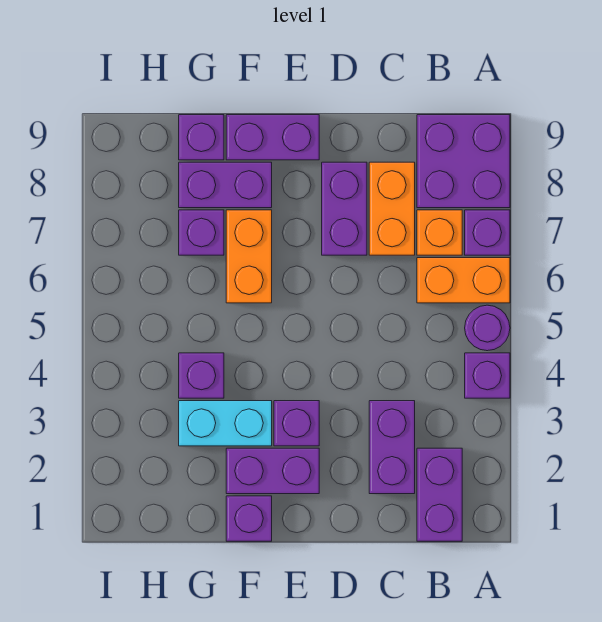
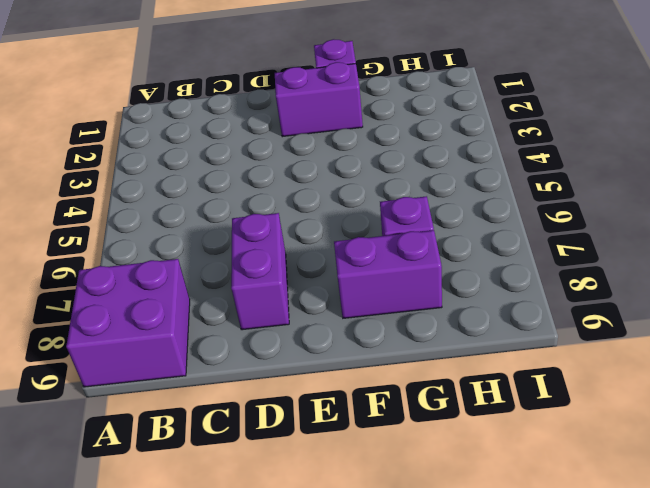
none -> purple 1x1 brick [465,353,510,398]
none -> purple 1x1 round brick [465,305,510,351]
none -> orange 1x2 brick [417,258,510,303]

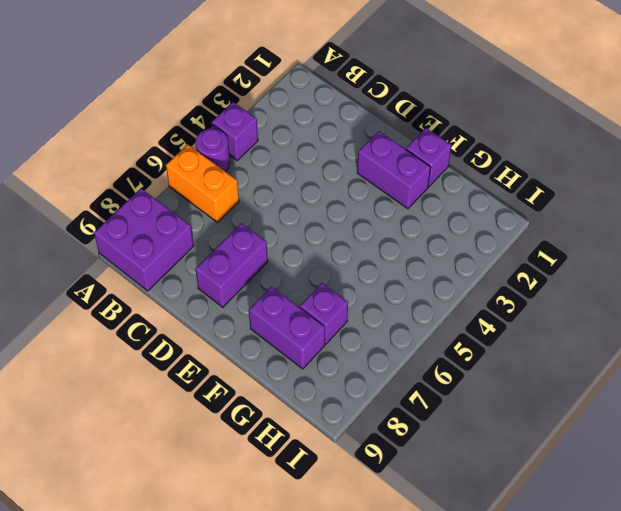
none -> purple 1x1 brick [465,210,510,255]
none -> purple 1x2 brick [417,448,462,541]
none -> orange 1x1 brick [417,210,462,255]

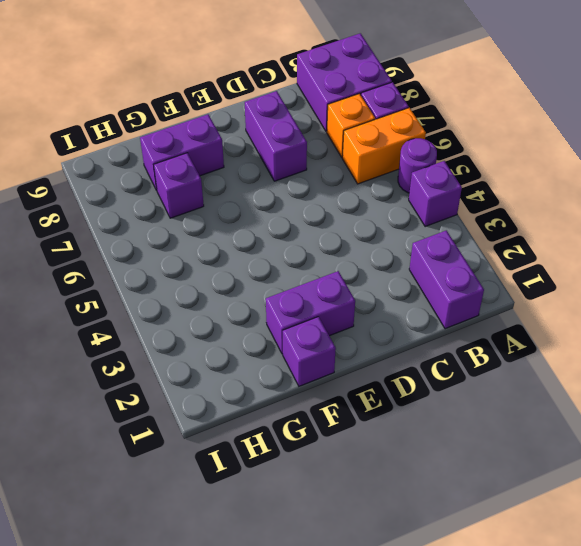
none -> purple 1x2 brick [369,401,415,494]
none -> orange 1x2 brick [369,162,415,255]
none -> purple 1x1 brick [274,401,319,446]

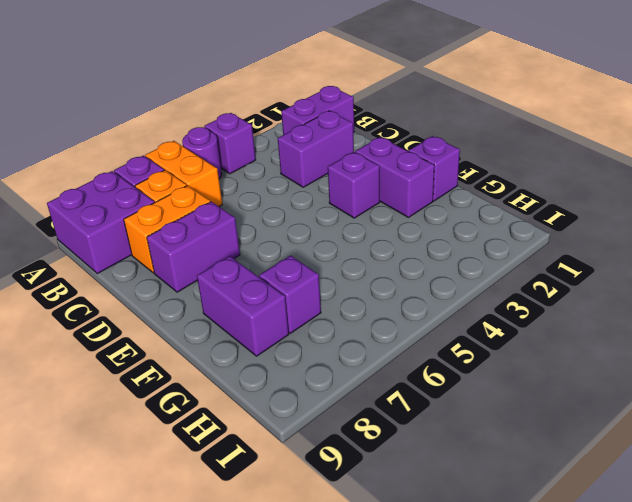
none -> purple 1x2 brick [226,115,319,160]
none -> cyan 1x2 brick [179,401,272,446]
none -> orange 1x2 brick [226,210,272,303]

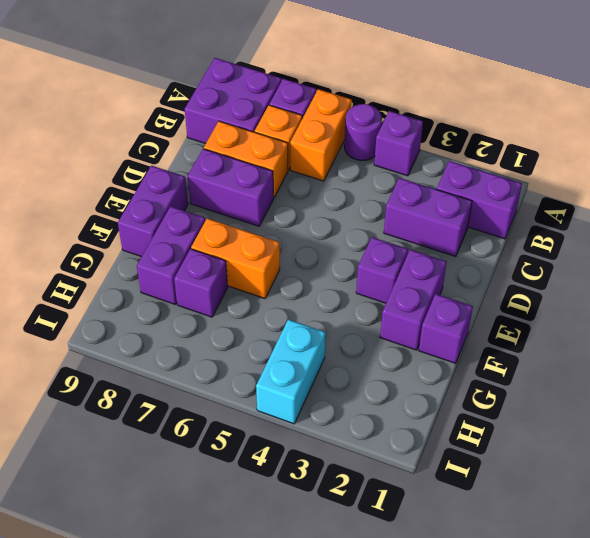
cyan 1x2 brick [256,319,325,424] -> cyan 1x2 brick moved to [179,401,272,446]
none -> purple 1x1 brick [179,353,224,398]
none -> purple 1x1 brick [179,115,224,160]

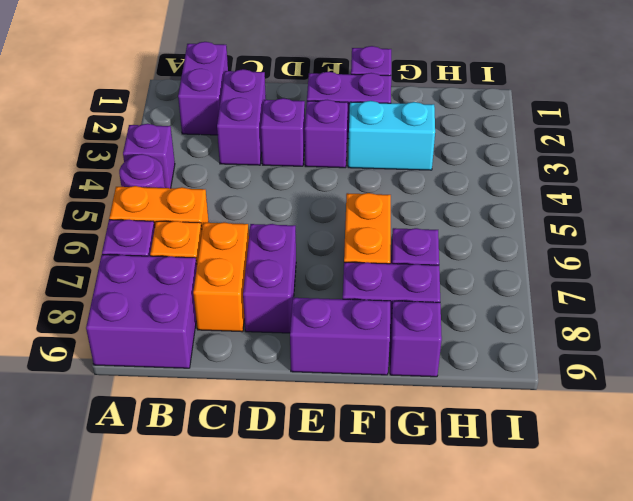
purple 1x1 brick [261,98,305,166] -> purple 1x1 brick moved to [179,353,224,398]

